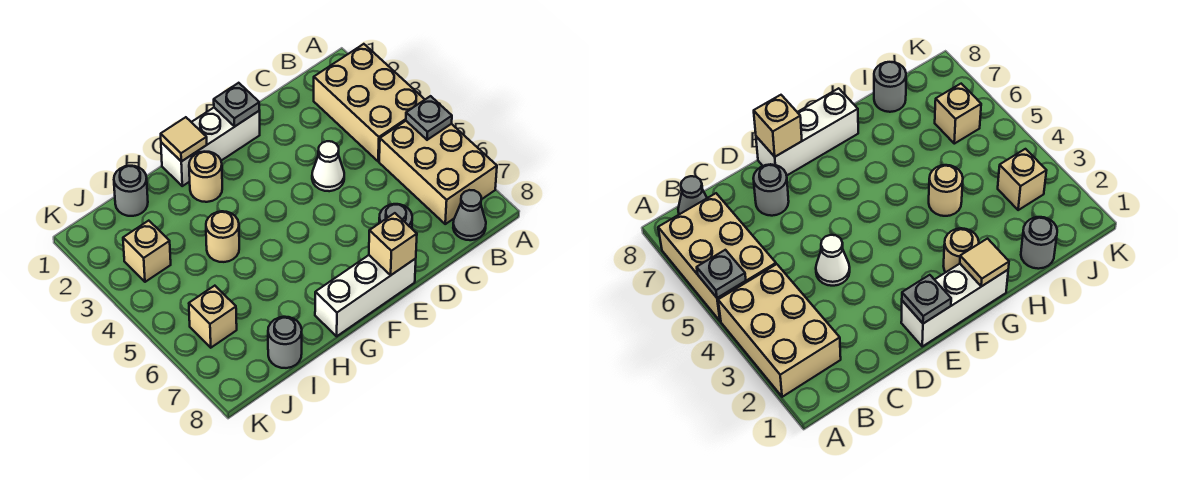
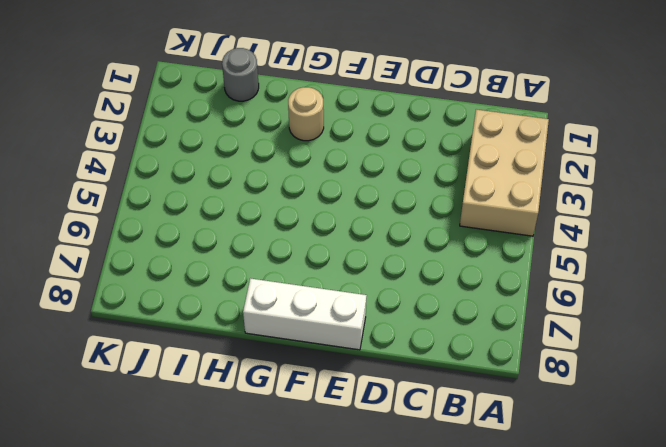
none -> tan 2x3 brick [379,121,497,224]
none -> grey 1x1 cone [453,190,486,240]
none -> white 1x1 cone [312,141,344,191]

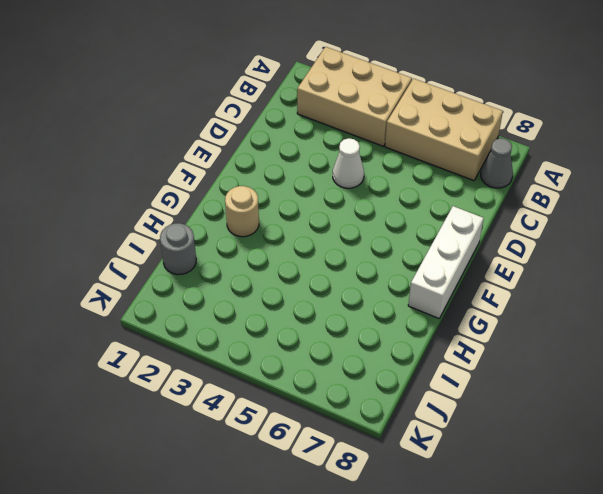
none -> grey 1x1 round brick [379,204,412,228]
none -> white 1x3 brick [161,108,260,186]
none -> tan 1x1 round brick [206,211,239,262]

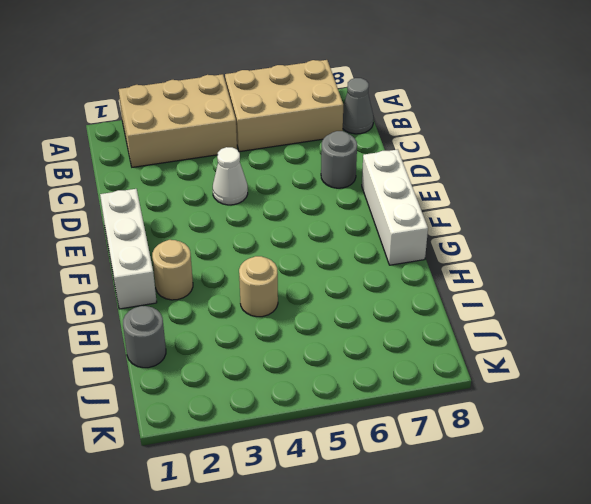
none -> grey 1x1 round brick [268,317,302,368]
none -> tan 1x1 brick [123,221,171,282]
none -> tan 1x1 brick [189,286,237,348]

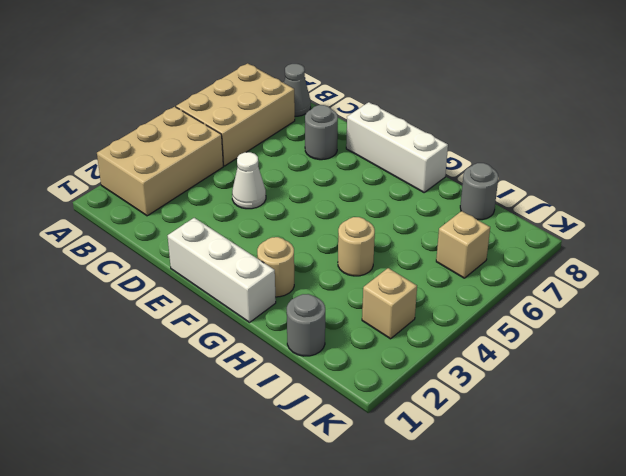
none -> grey 1x1 plate [406,96,452,140]
none -> grey 1x1 plate [214,83,259,126]
none -> tan 1x1 brick [369,213,417,275]

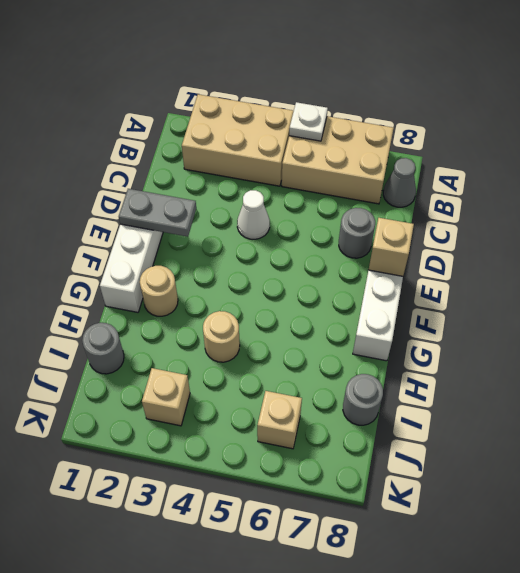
white 1x1 plate [289,102,328,141] -> grey 1x1 plate [406,96,452,140]
grey 1x2 plate [119,189,196,237] -> grey 1x1 plate [214,83,259,126]
none -> tan 1x1 tile [161,117,207,161]

